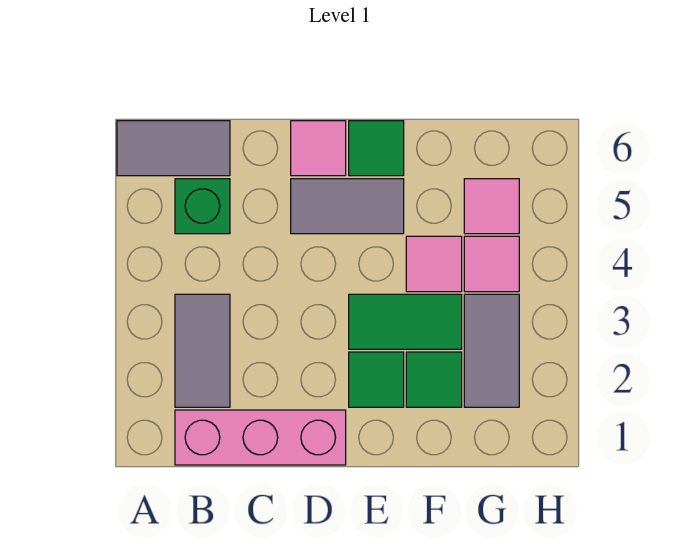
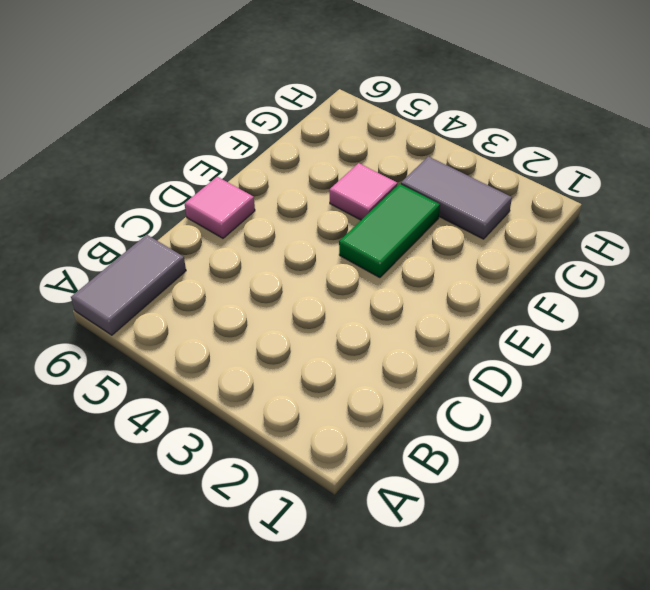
none -> pink 1x3 brick [175,410,346,465]
none -> grey 1x2 tile [175,294,230,407]
none -> green 1x1 brick [175,179,230,234]

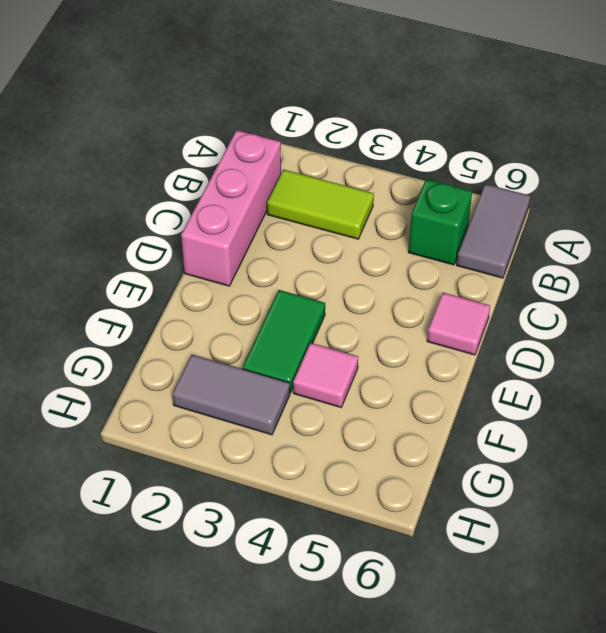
lime 1x2 tile [267,169,374,239] -> grey 1x2 tile [175,294,230,407]
none -> grey 1x2 tile [291,179,404,234]
none -> green 1x1 tile [349,352,404,407]
none -> green 1x1 tile [349,121,404,176]

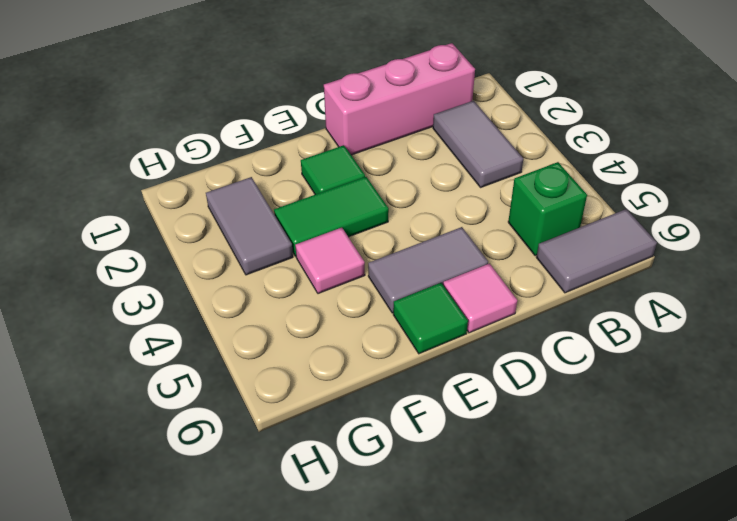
none -> green 1x1 tile [406,352,462,407]
none -> pink 1x1 tile [464,236,519,292]
none -> pink 1x1 tile [464,179,519,234]

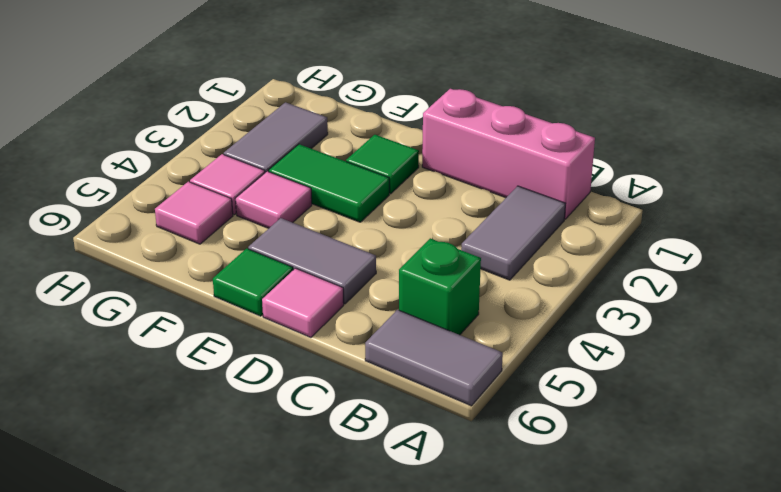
none -> green 1x1 tile [406,352,462,407]

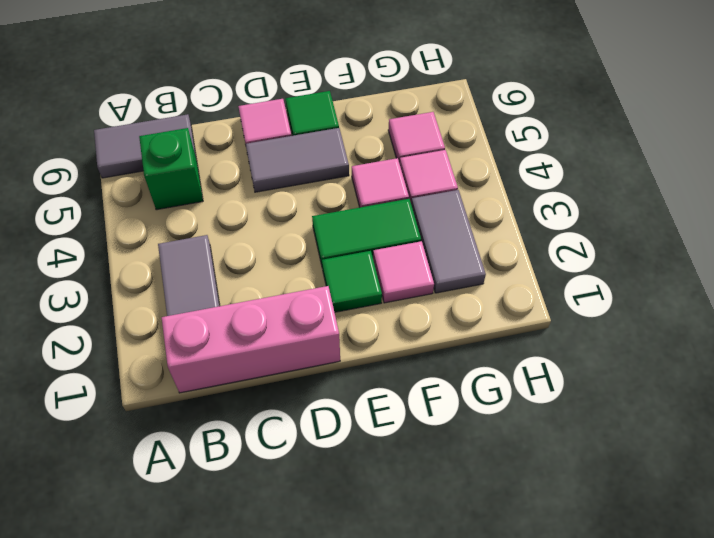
pink 1x1 tile [373,241,434,303] -> green 1x1 tile [406,352,462,407]

